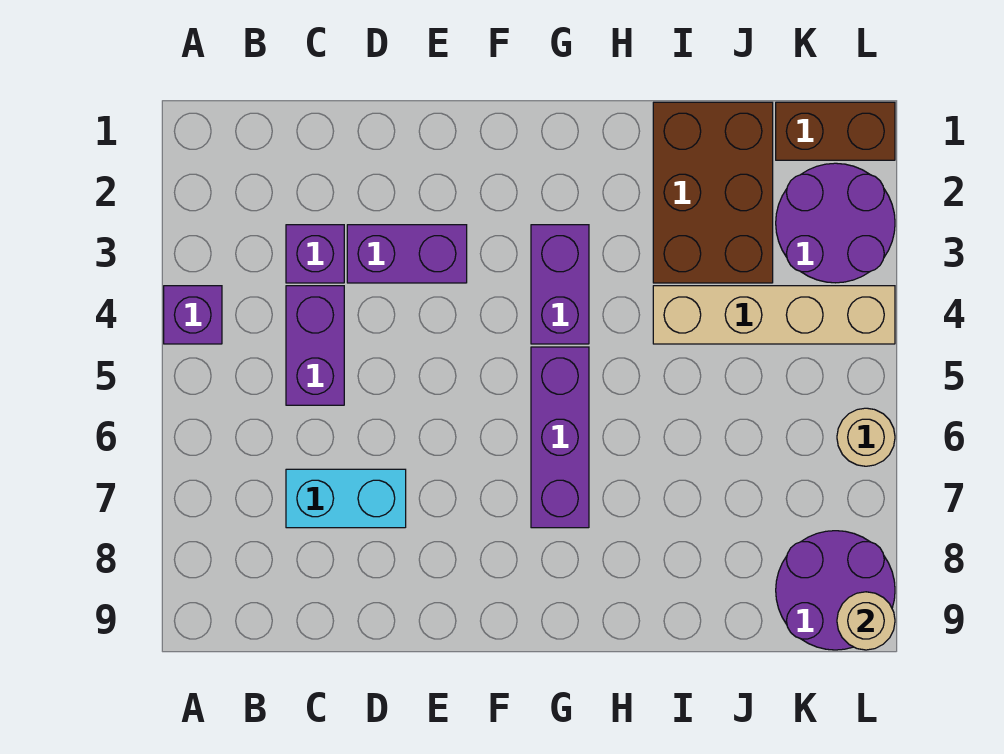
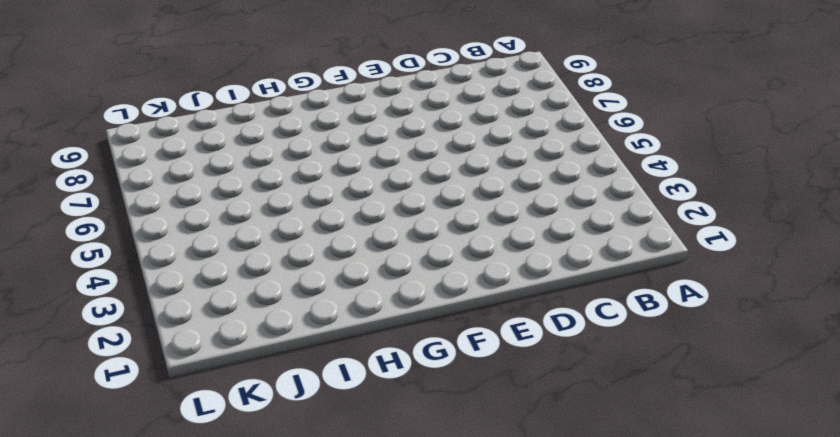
none -> purple 1x1 brick [164,286,222,344]
none -> purple 1x1 brick [286,225,344,283]
none -> purple 1x2 brick [286,286,344,405]

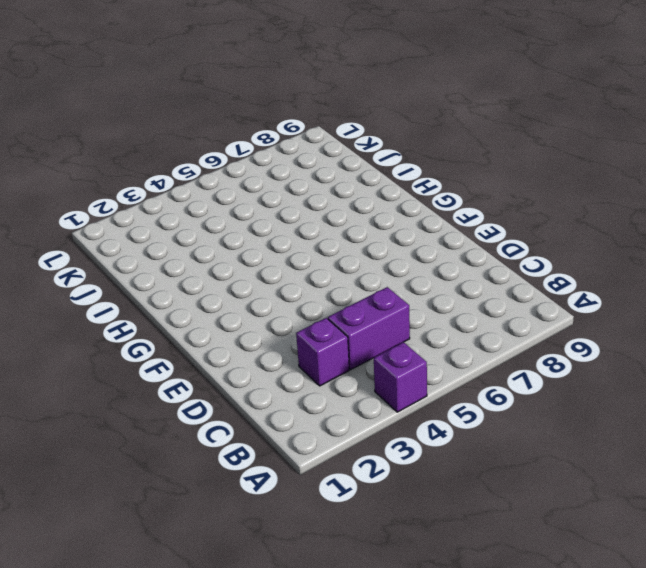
none -> cyan 1x2 brick [286,469,406,528]
none -> purple 1x2 brick [347,225,467,283]
none -> purple 1x2 brick [531,225,589,344]

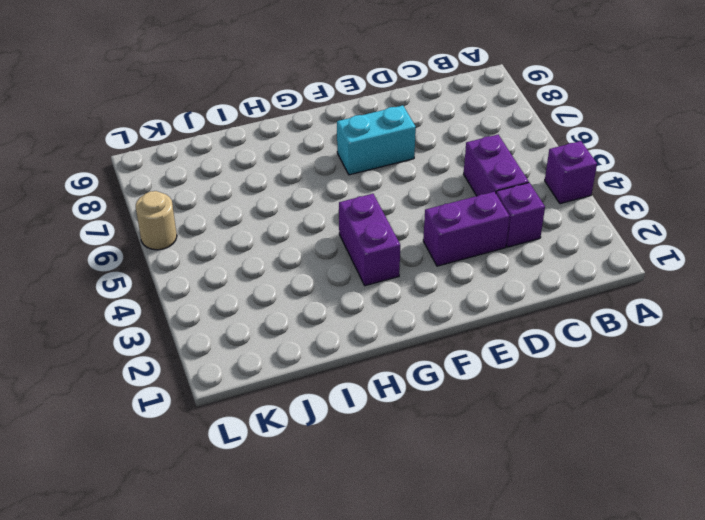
cyan 1x2 brick [337,105,416,175] -> cyan 1x2 brick moved to [286,469,406,528]
none -> purple 1x3 brick [531,347,589,528]
none -> brown 2x3 brick [653,102,773,283]
none -> tan 1x4 brick [653,286,895,344]

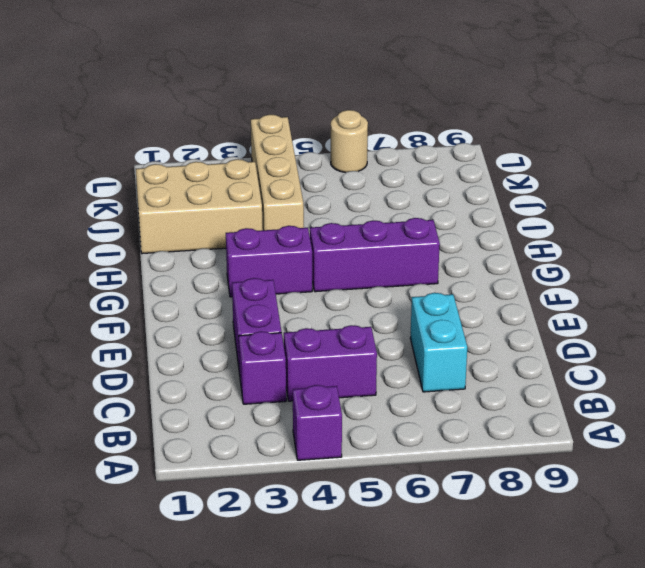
tan 2x3 brick [136,159,263,254] -> brown 2x3 brick [653,102,773,283]
none -> brown 1x2 brick [776,102,895,160]
none -> purple 2x2 round brick [776,163,895,283]
none -> purple 2x2 round brick [776,531,895,650]

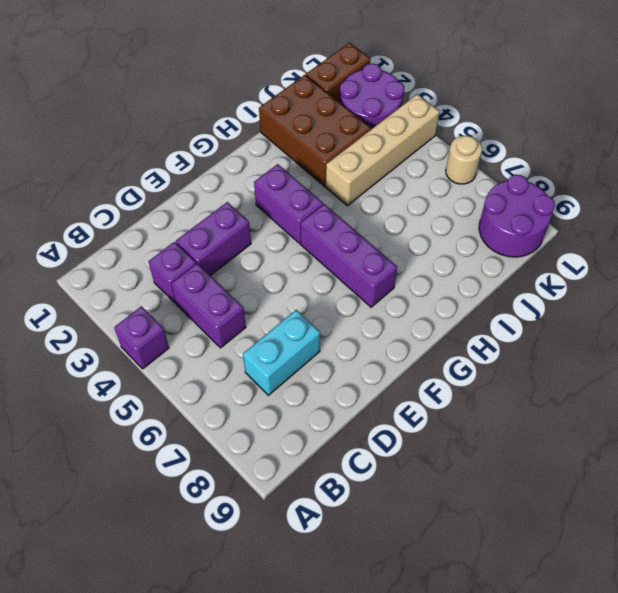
none -> tan 1x1 round brick [837,592,895,650]

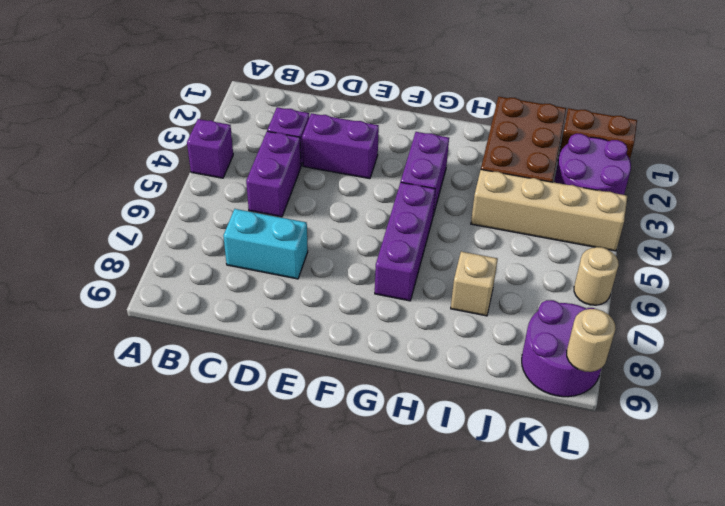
tan 1x1 brick [451,252,498,316] -> none

